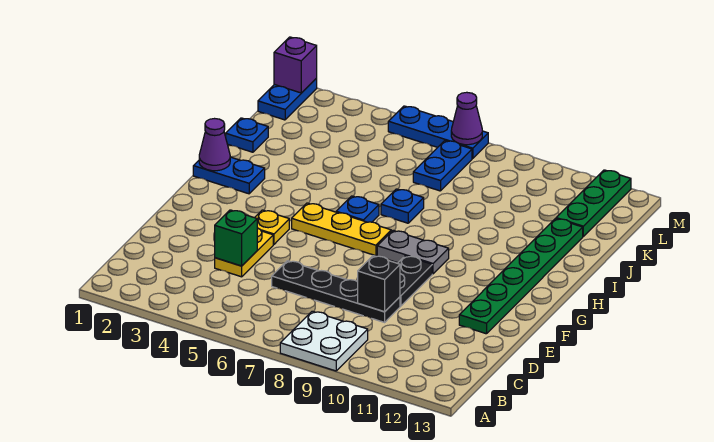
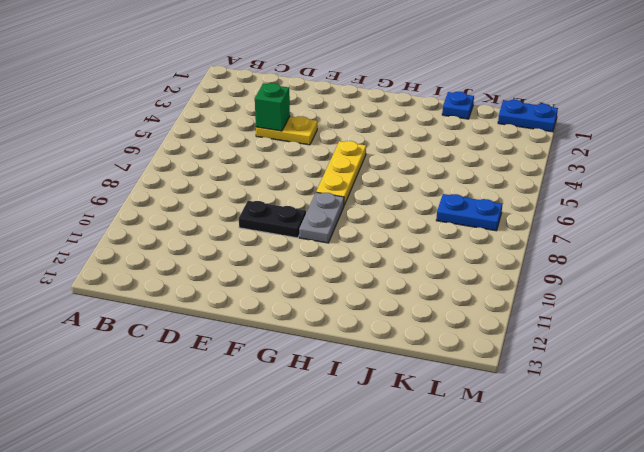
none -> white 2x2 plate [280,311,368,371]
none -> black 1x4 plate [272,261,400,322]
none -> green 1x6 plate [459,218,583,334]

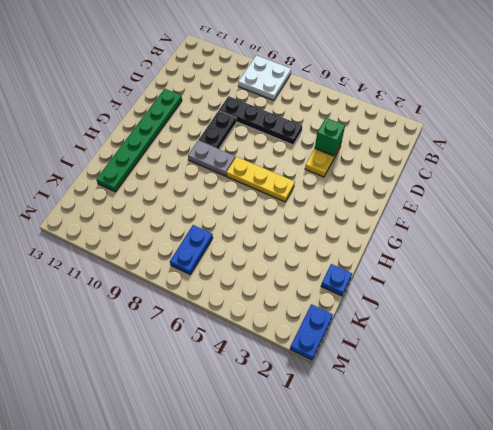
none -> yellow 1x1 plate [255,210,289,244]
none -> blue 1x2 plate [193,157,265,194]
none -> blue 1x1 plate [336,196,379,222]

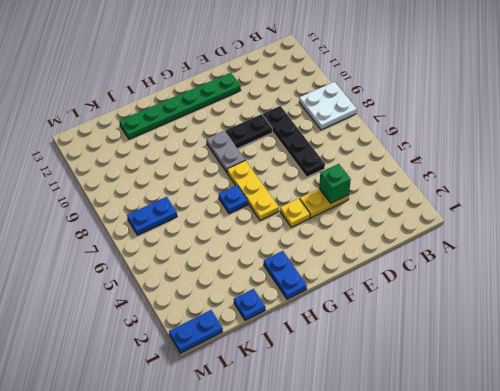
none -> blue 1x1 plate [381,189,424,223]
none -> green 1x3 plate [556,170,631,236]
none -> blue 1x3 plate [388,106,488,159]

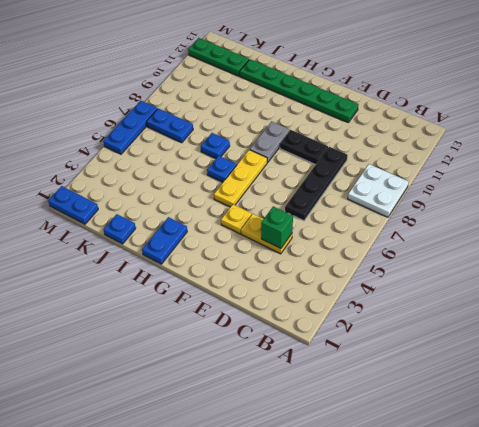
none -> black 1x1 brick [358,256,400,312]
none -> purple 1x1 cone [199,119,230,171]
none -> purple 1x1 brick [274,37,317,93]

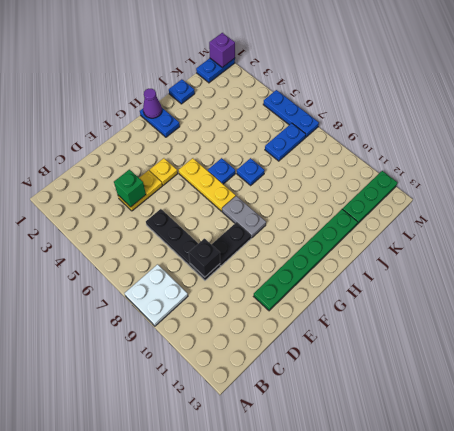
none -> purple 1x1 cone [451,92,482,145]

